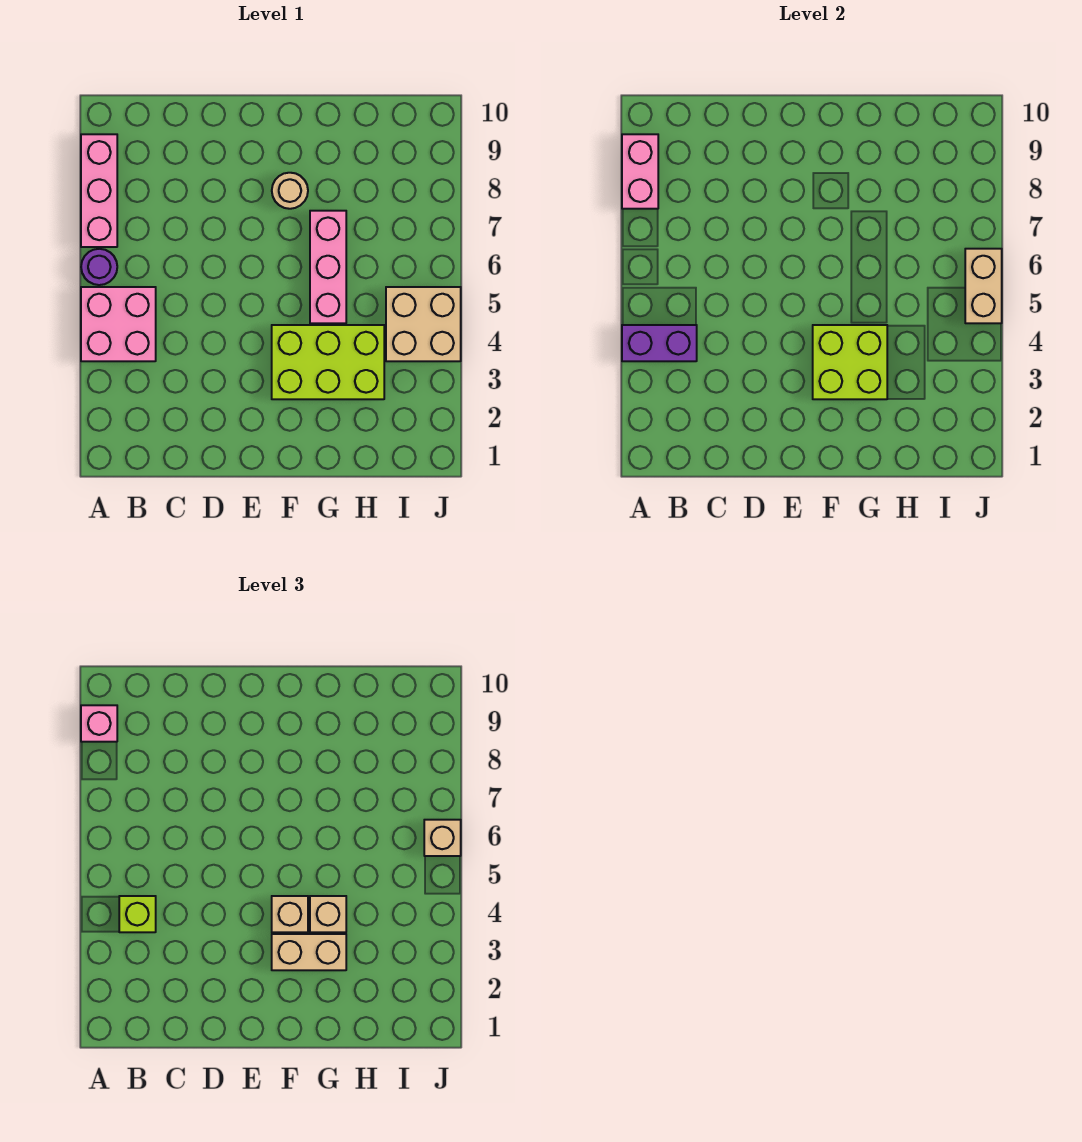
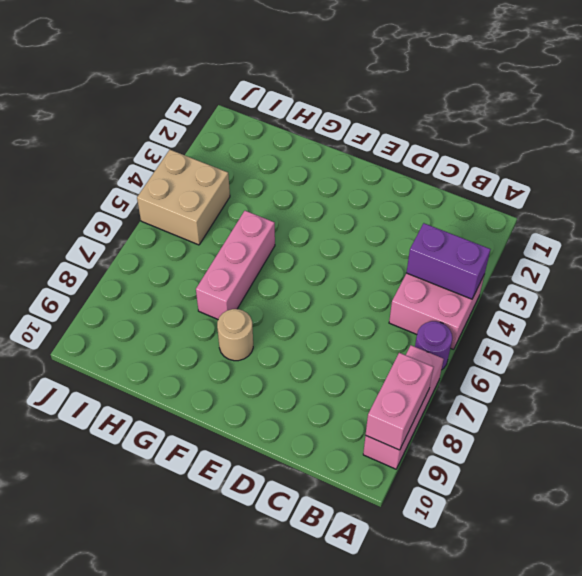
none -> lime 2x3 brick [272,325,384,399]
none -> lime 2x2 brick [813,325,887,399]
none -> tan 1x2 brick [965,249,1002,323]

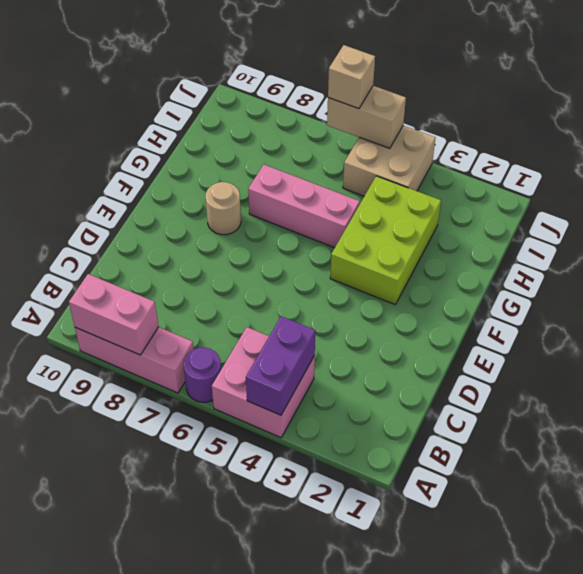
none -> lime 2x2 brick [813,325,887,399]
none -> pink 1x1 brick [81,705,117,742]
none -> lime 1x1 brick [119,896,156,932]

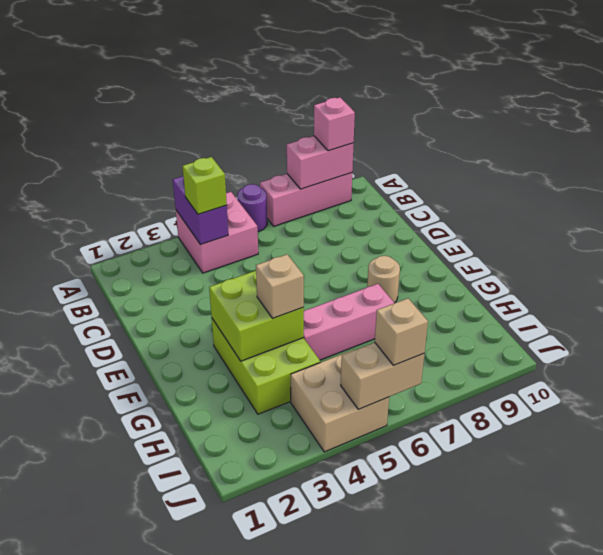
none -> tan 1x2 brick [272,934,346,970]
none -> tan 1x1 brick [272,896,308,932]

